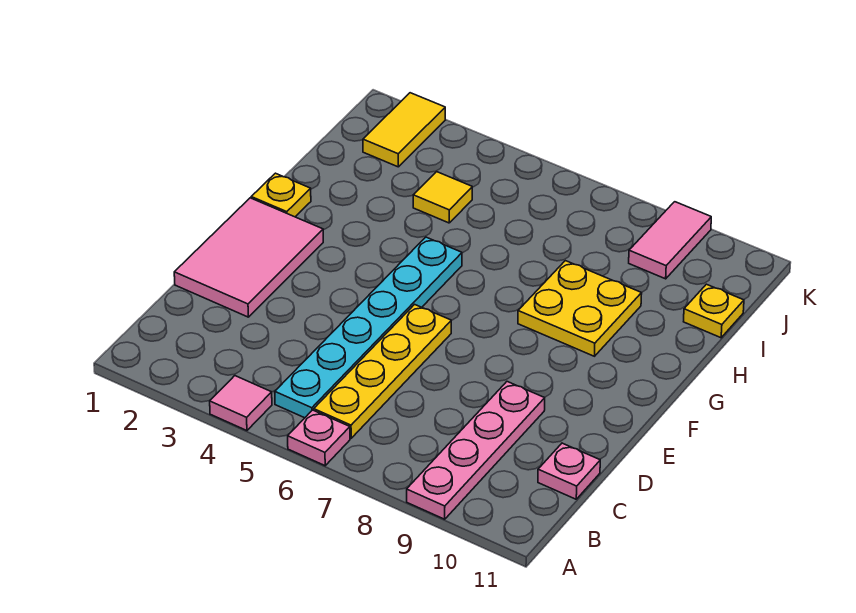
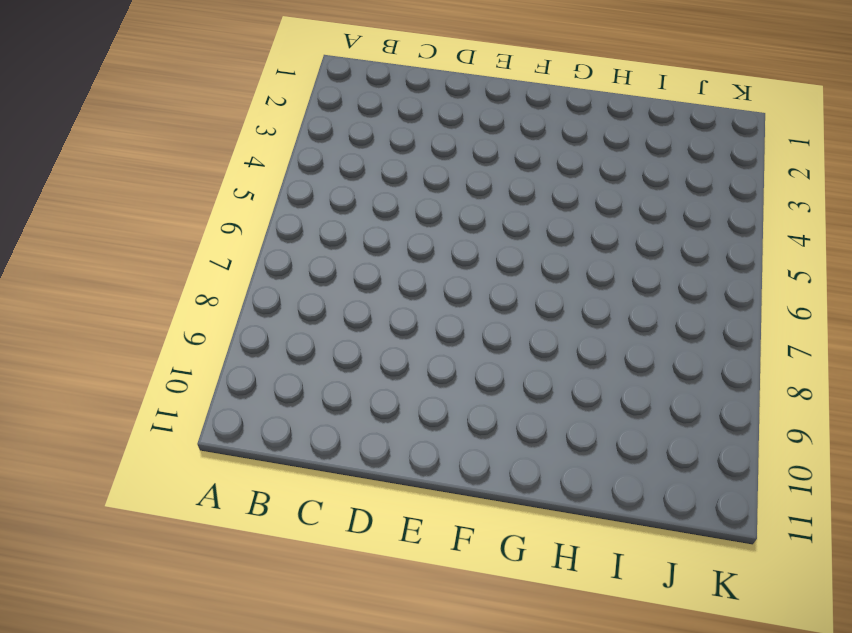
none -> pink 1x1 tile [210,376,272,431]
none -> pink 1x1 plate [288,410,350,466]
none -> pink 1x4 plate [407,382,545,519]

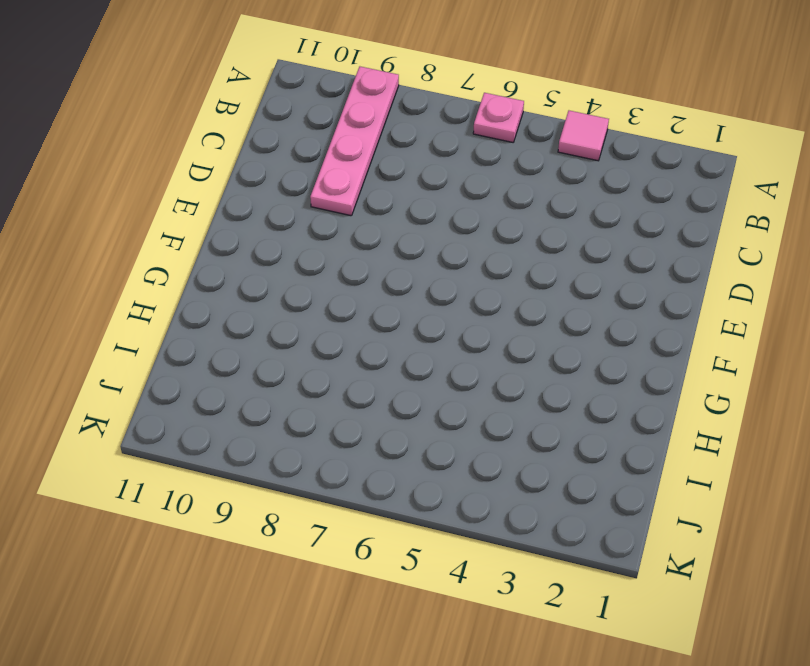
none -> cyan 1x6 plate [275,237,462,418]
none -> yellow 1x4 plate [314,304,451,438]
none -> pink 1x1 plate [538,443,600,499]

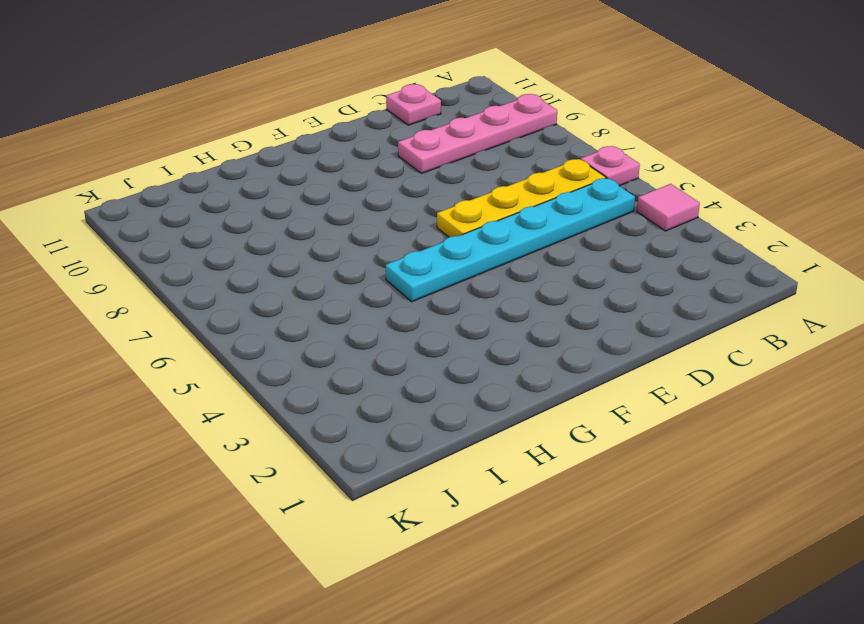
none -> pink 2x3 tile [174,198,323,317]
none -> yellow 1x1 plate [251,173,311,217]
none -> yellow 2x2 plate [518,261,642,356]

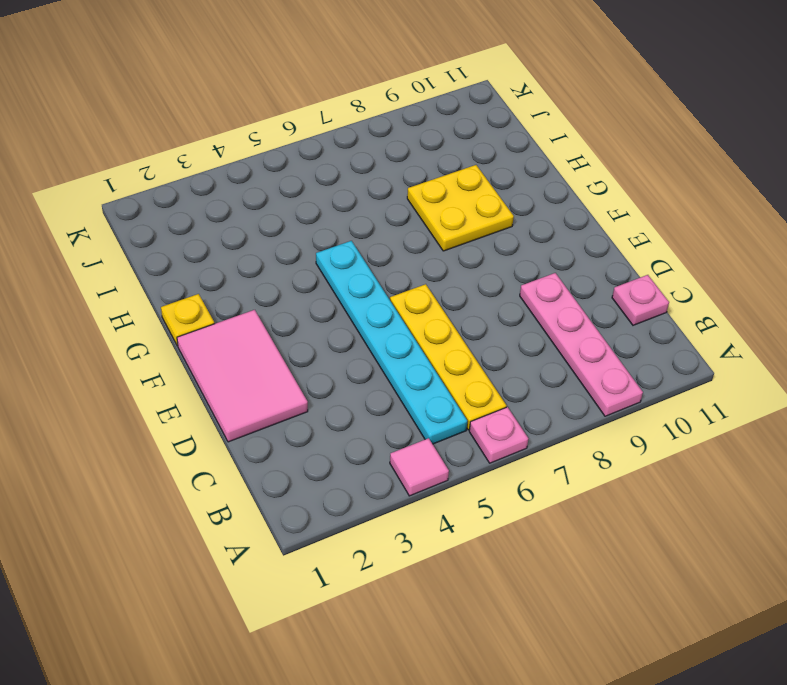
none -> yellow 1x1 tile [413,172,472,223]
none -> yellow 1x1 plate [684,284,744,338]
none -> yellow 1x2 tile [363,93,445,167]

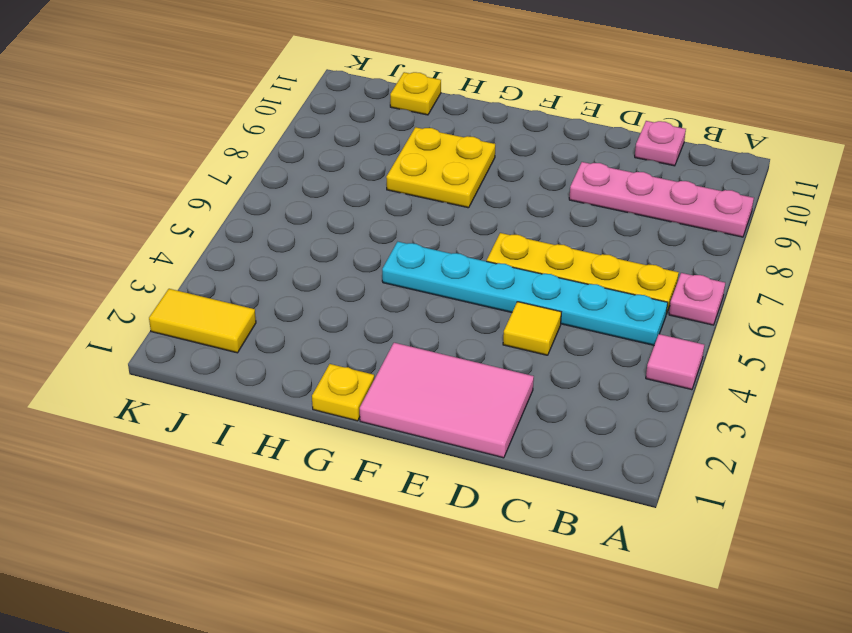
yellow 1x1 tile [503,302,561,355] -> yellow 1x1 tile moved to [413,172,472,223]
none -> pink 1x2 tile [629,202,711,279]

